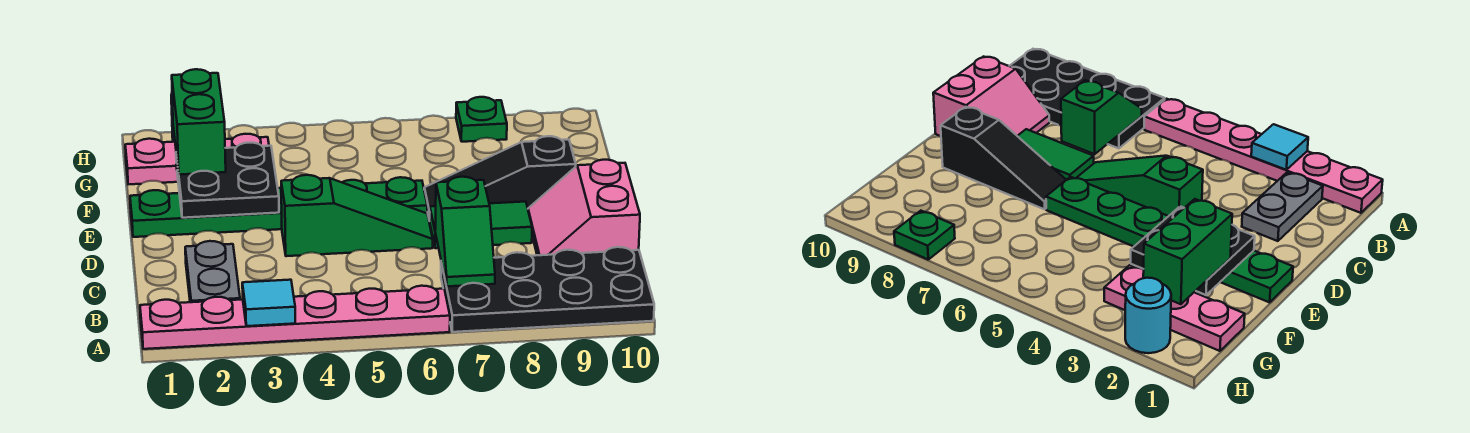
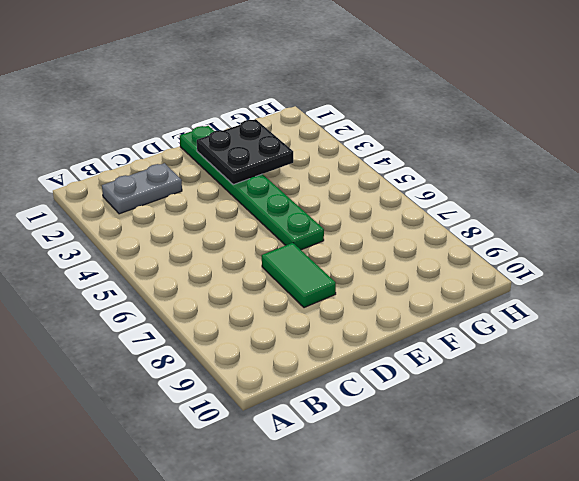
none -> pink 1x6 plate [140,286,450,349]
none -> black 2x4 plate [441,247,654,332]
none -> pink 2x2 slope [528,160,640,255]

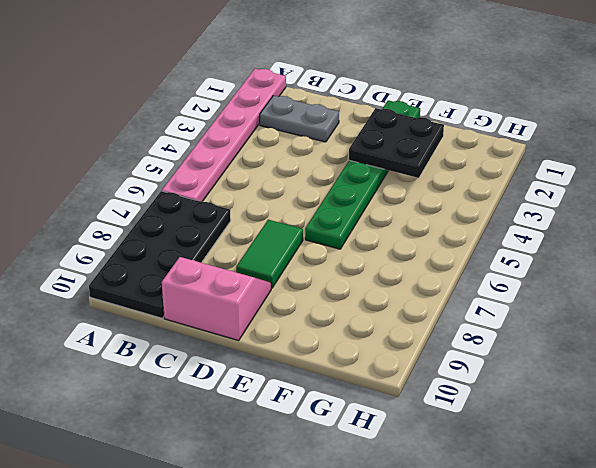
none -> green 1x3 slope [281,175,433,256]
none -> black 1x3 slope [424,136,576,221]
none -> pink 1x3 plate [125,134,269,184]

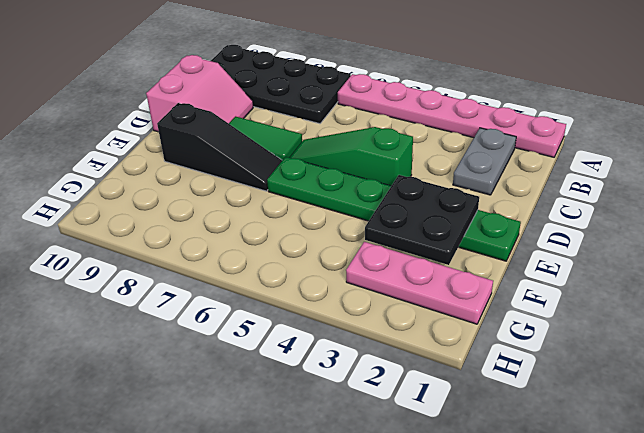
none -> cyan 1x1 round brick [1125,278,1171,353]
none -> green 1x1 plate [456,97,507,142]
none -> cyan 1x1 tile [242,280,295,326]

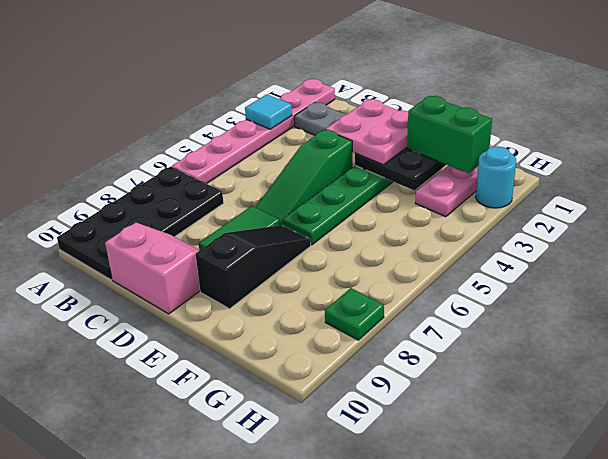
pink 2x2 plate [325,99,408,165] -> none
none -> green 1x2 slope [435,177,495,287]

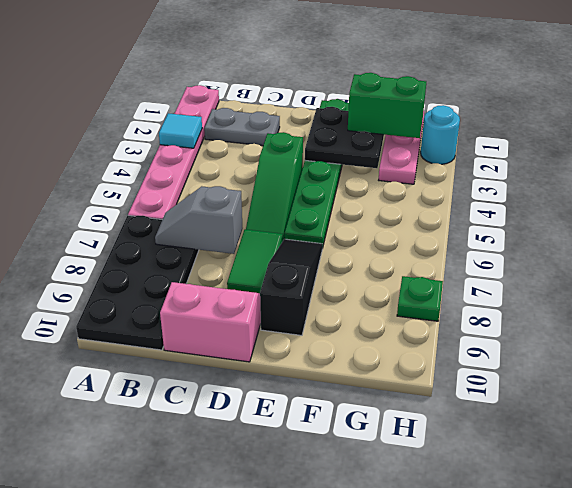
grey 1x2 slope [155,186,243,254] -> green 1x2 slope [435,177,495,287]

